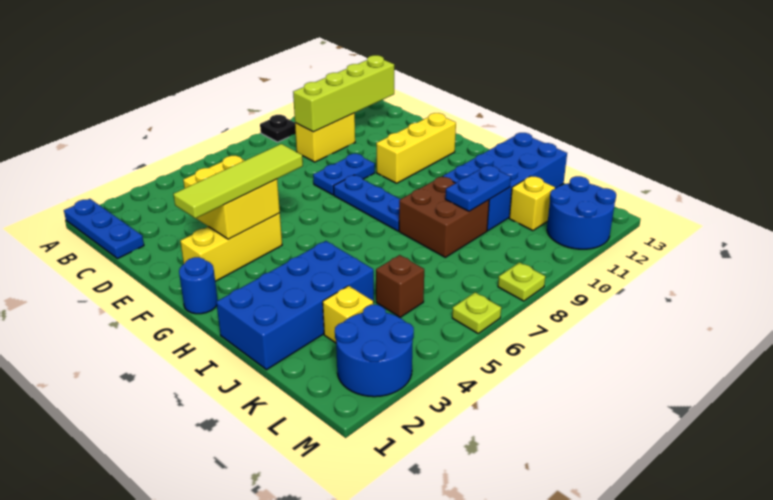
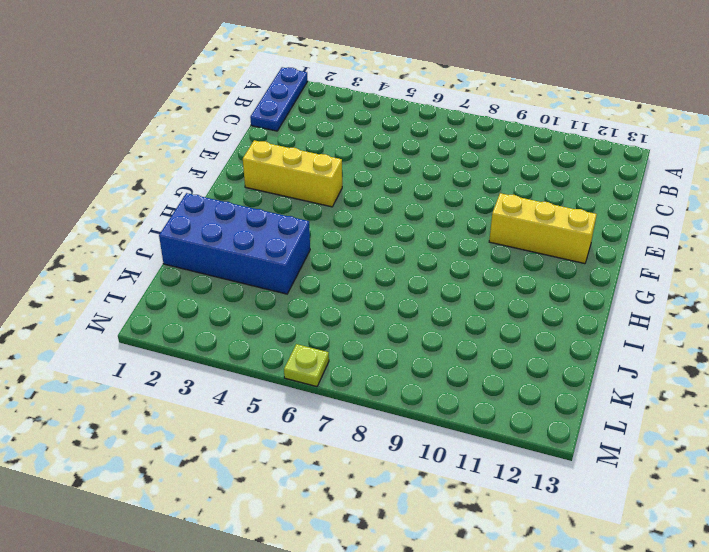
none -> black 1x1 plate [260,115,296,142]
none -> yellow 1x2 brick [295,113,355,162]
none -> blue 1x2 plate [313,154,375,195]

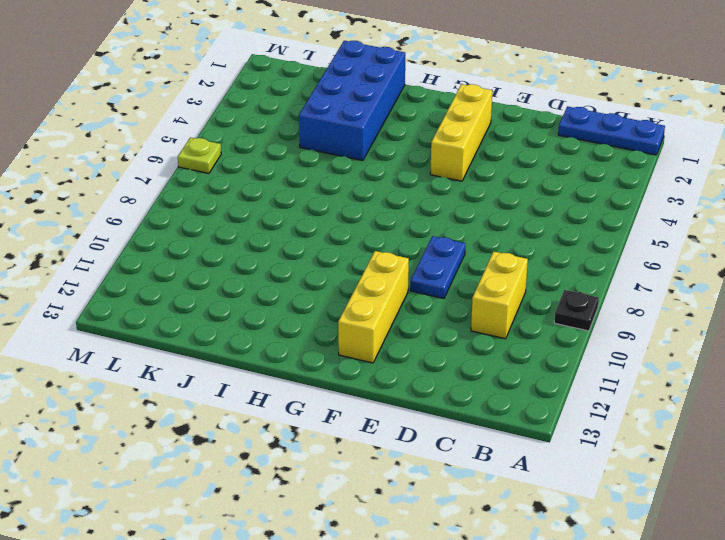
none -> blue 1x3 plate [334,175,400,231]
none -> blue 1x1 round brick [179,257,218,314]
none -> brown 2x2 brick [399,177,489,257]

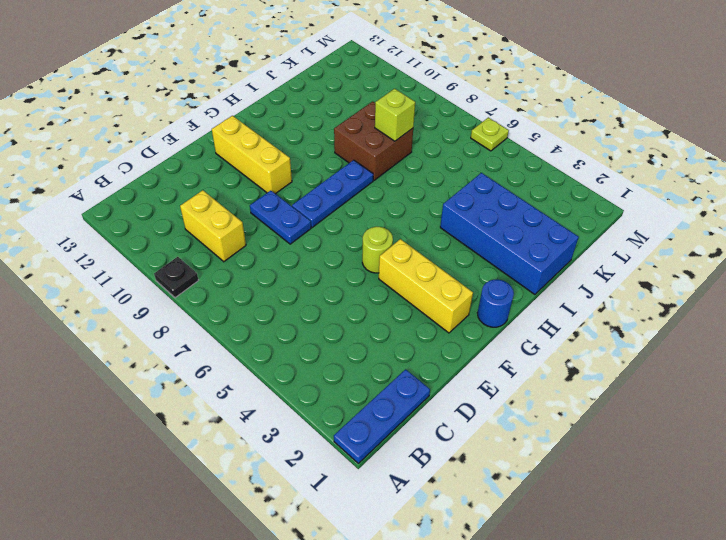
lime 1x1 round brick [362,227,393,273] -> none
lime 1x1 brick [375,89,415,141] -> none
none -> blue 2x4 brick [443,133,567,231]
none -> yellow 1x1 brick [323,286,373,343]
none -> brown 1x1 brick [376,255,424,317]

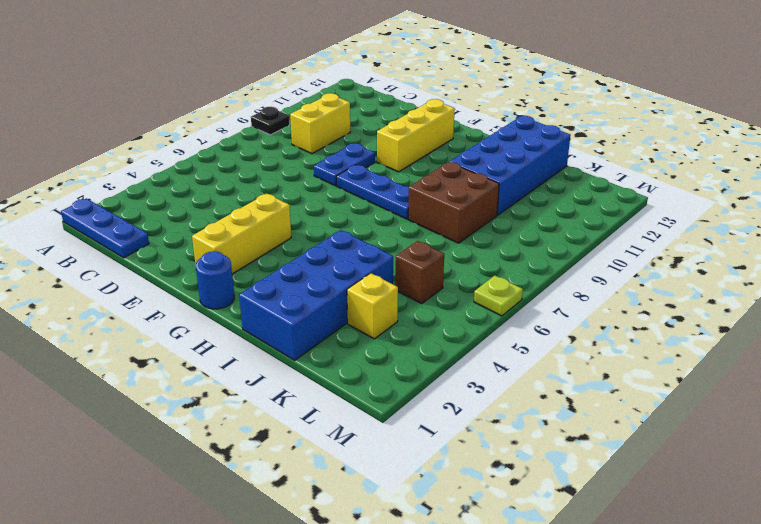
none -> yellow 1x1 brick [509,176,555,231]
none -> blue 2x2 round brick [335,305,414,397]
none -> blue 2x2 round brick [547,176,616,249]

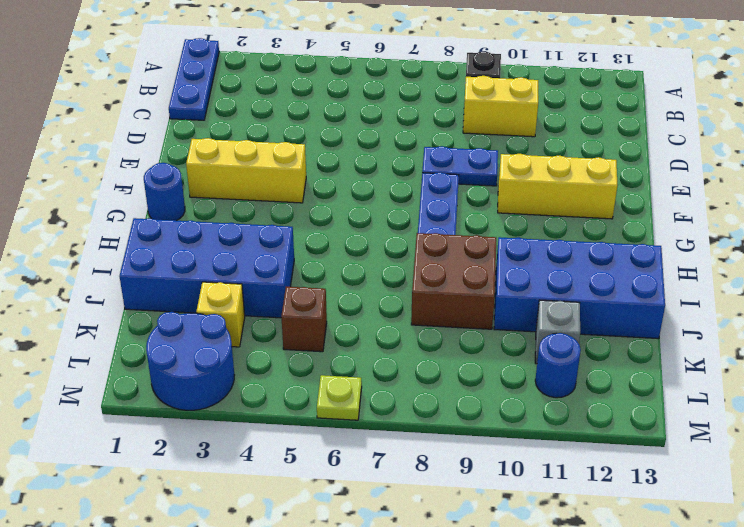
grey 1x1 brick [535,300,580,364] -> yellow 1x1 brick [509,176,555,231]
blue 1x1 round brick [535,333,581,398] -> blue 2x2 round brick [547,176,616,249]
none -> lime 1x1 plate [498,263,545,301]
none -> lime 1x4 brick [293,55,394,132]
none -> yellow 2x2 brick [183,156,280,239]

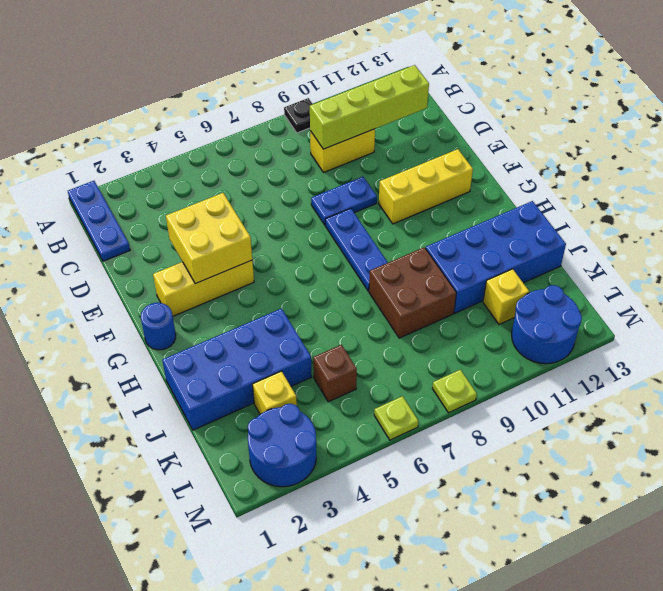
none -> blue 1x2 plate [445,166,511,211]
none -> lime 1x4 tile [173,144,303,218]

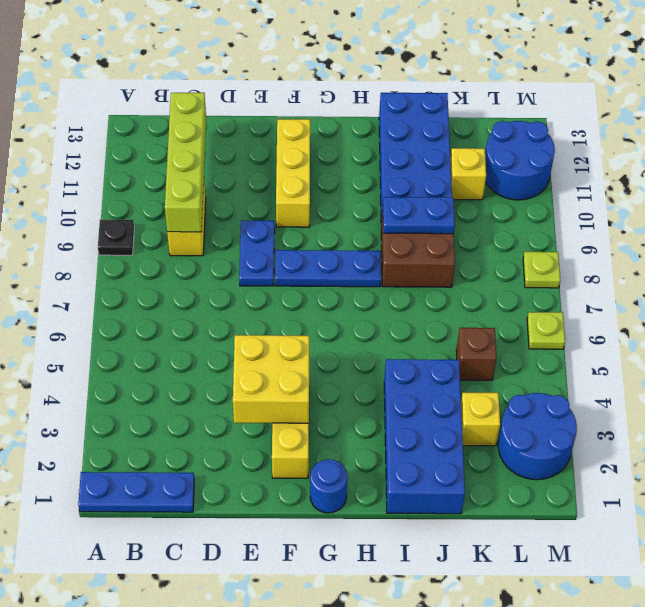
blue 1x2 plate [383,197,455,234] -> blue 1x2 plate turned to [445,166,511,211]
none -> lime 1x4 tile [173,144,303,218]

